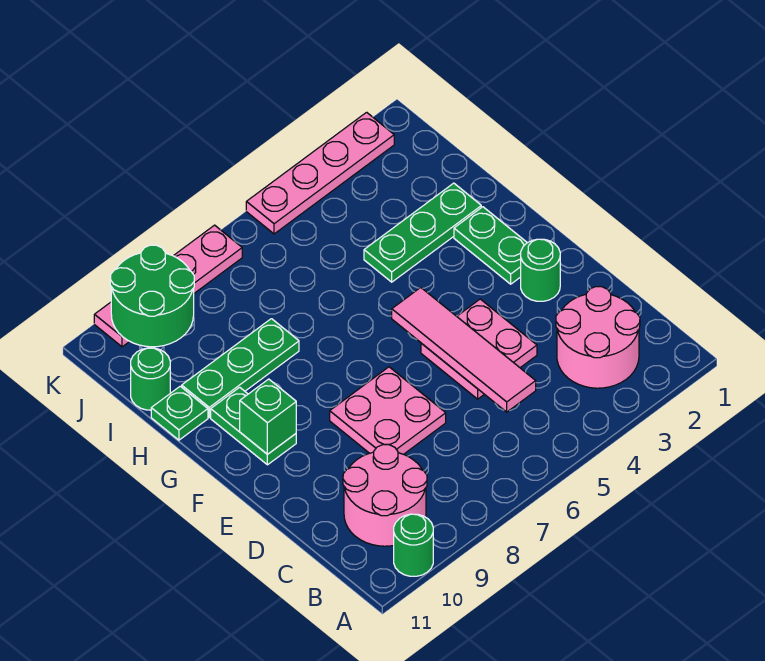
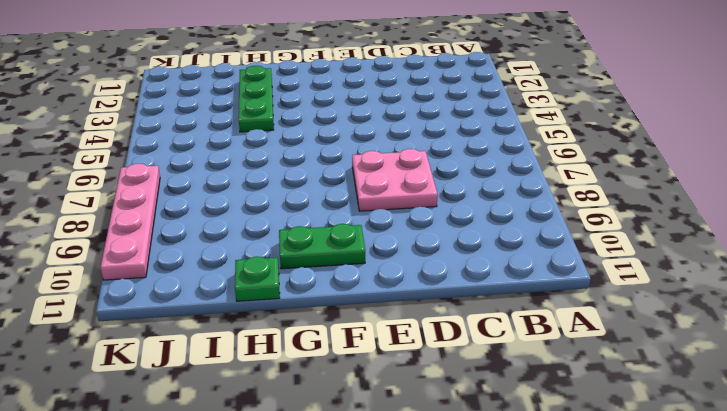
none -> green 1x1 round brick [394,514,433,576]
none -> pink 2x2 round brick [556,287,640,388]
none -> pink 2x2 round brick [343,445,427,546]

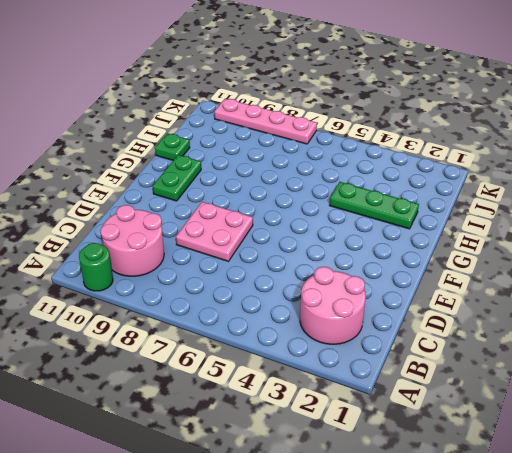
none -> pink 2x2 plate [421,299,537,399]
none -> green 1x1 round brick [521,239,560,301]
none -> green 1x2 plate [454,207,527,284]

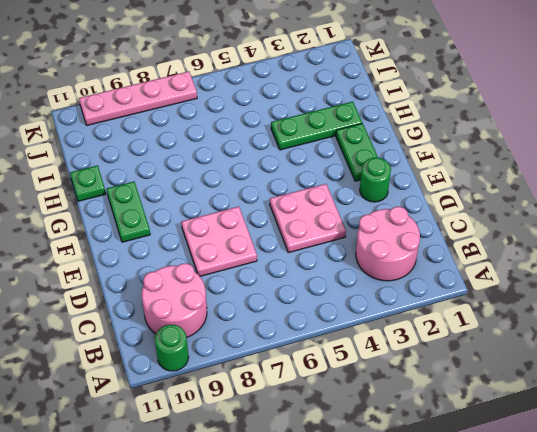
none -> green 1x3 plate [182,319,299,417]
none -> green 1x1 round brick [131,348,170,410]
none -> pink 1x4 plate [246,112,394,234]

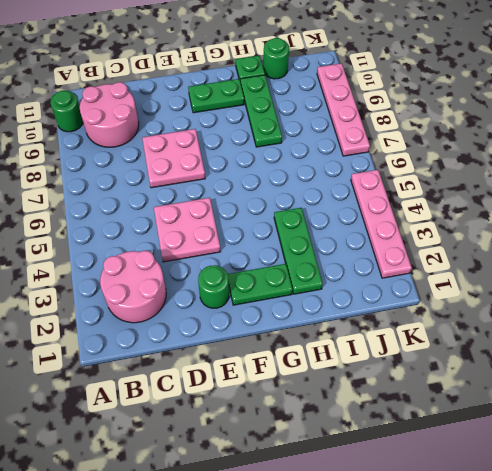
none -> pink 1x4 tile [392,288,536,412]
none -> green 1x1 brick [240,379,296,454]
none -> green 2x2 round brick [110,245,194,347]

